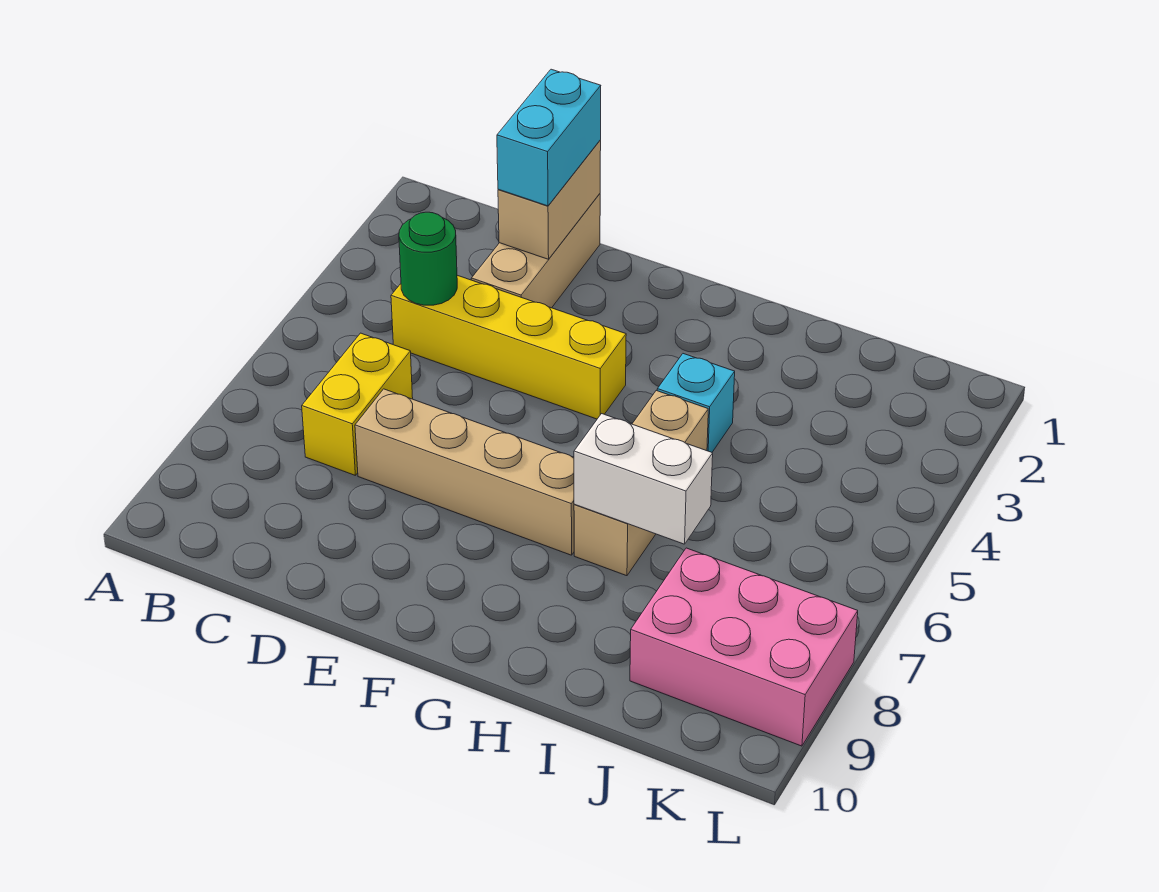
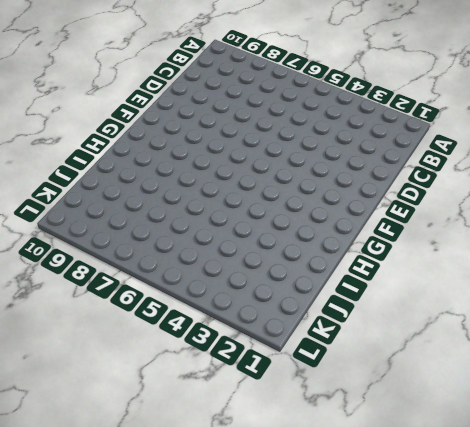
none -> yellow 1x4 brick [391,275,626,419]
none -> yellow 1x2 brick [302,333,413,475]

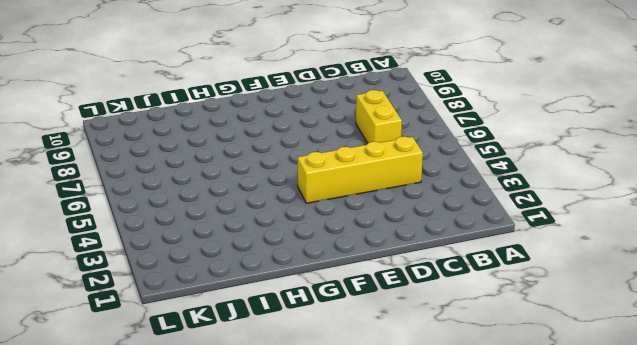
none -> tan 1x3 brick [471,194,600,308]
none -> tan 1x4 brick [355,389,574,555]

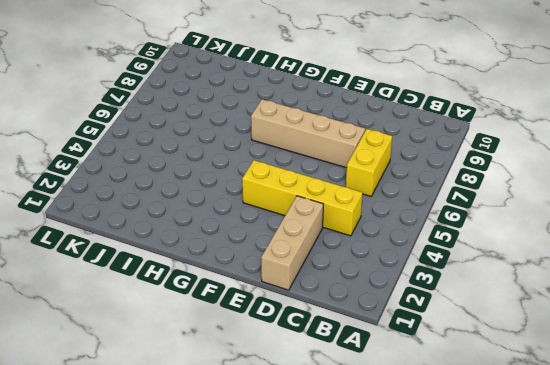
none -> cyan 1x1 brick [657,354,735,452]
none -> tan 1x3 brick [574,391,708,576]

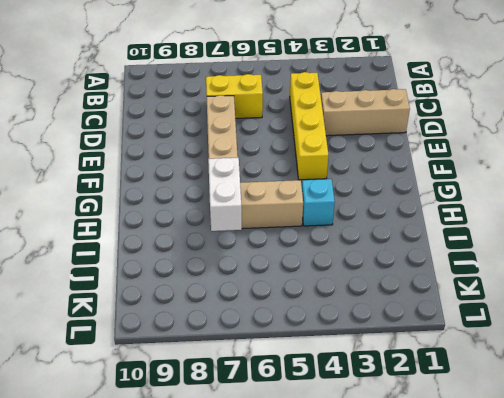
none -> pink 2x3 brick [630,548,858,746]
none -> green 1x1 round brick [399,212,457,305]

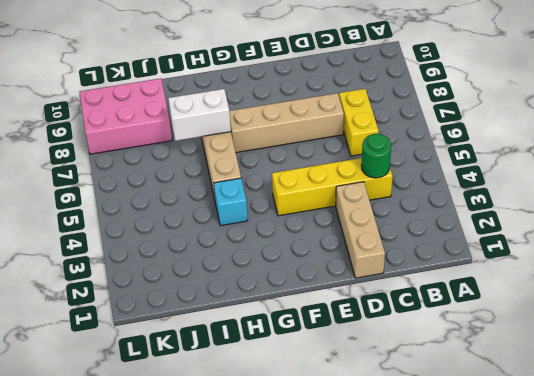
none -> tan 1x2 brick [498,140,601,259]
none -> cyan 1x2 brick [497,69,601,206]

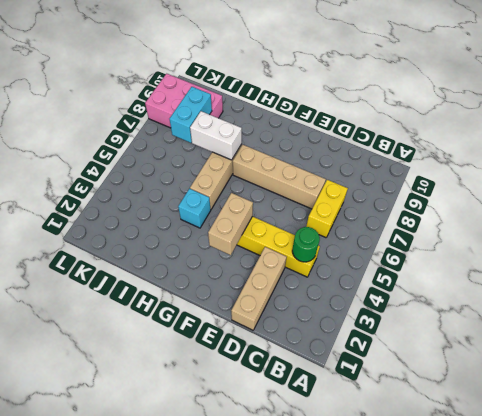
tan 1x2 brick [208,193,253,255] -> tan 1x2 brick moved to [498,140,601,259]
cyan 1x2 brick [169,87,212,143] -> cyan 1x2 brick moved to [497,69,601,206]

